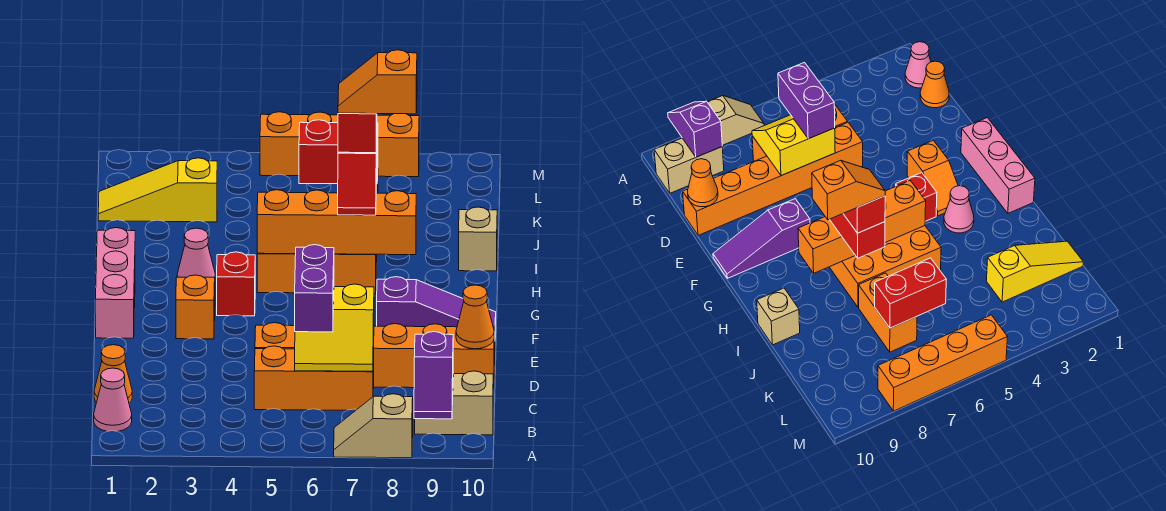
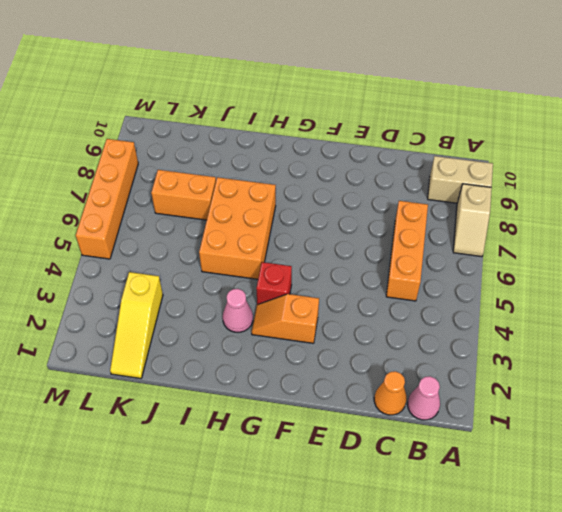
tan 1x2 brick [428,156,493,203] -> tan 1x2 brick turned to [415,371,493,435]
none -> orange 1x6 brick [255,323,495,388]
none -> pink 1x3 brick [96,228,135,338]
none -> purple 1x3 slope [377,277,496,327]

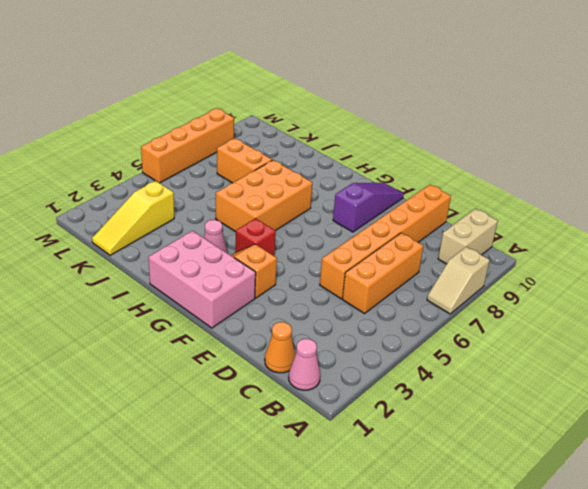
pink 2x3 brick [148,231,256,328] -> pink 1x3 brick [96,228,135,338]
none -> tan 1x1 brick [459,207,497,271]
none -> purple 1x2 slope [414,332,453,419]
none -> yellow 2x2 slope [295,284,374,371]

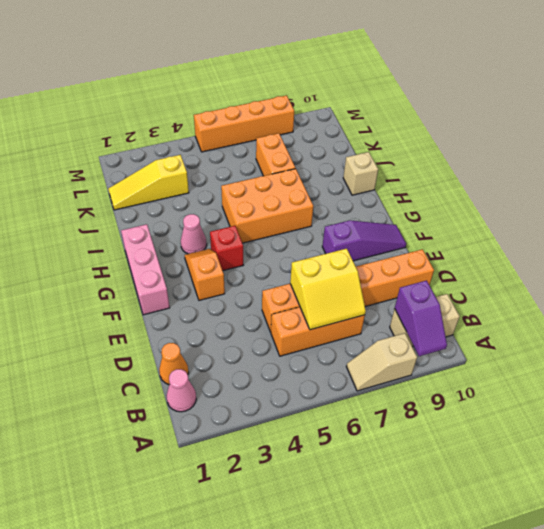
none -> orange 1x1 cone [456,285,494,349]
none -> orange 1x4 brick [257,190,416,255]
none -> red 1x2 brick [299,120,378,184]

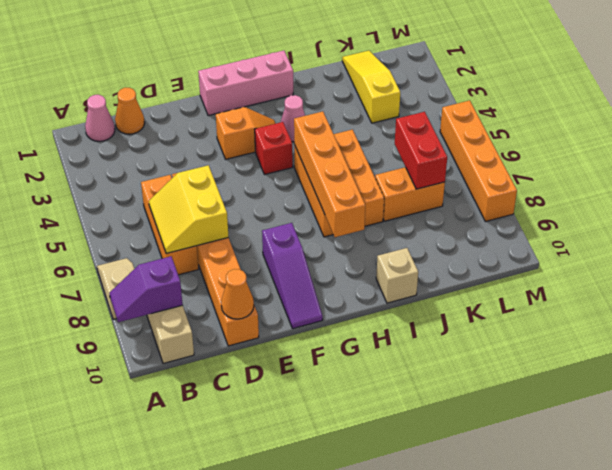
none -> purple 1x2 brick [295,245,334,332]
none -> red 1x2 slope [338,145,377,215]
none -> red 1x1 brick [338,113,377,153]

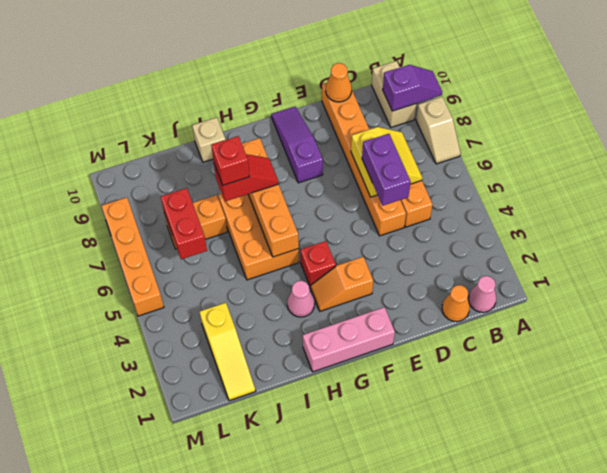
purple 1x2 brick [362,134,411,206] -> purple 1x2 brick turned to [295,245,334,332]
none -> orange 1x2 slope [338,50,417,114]

